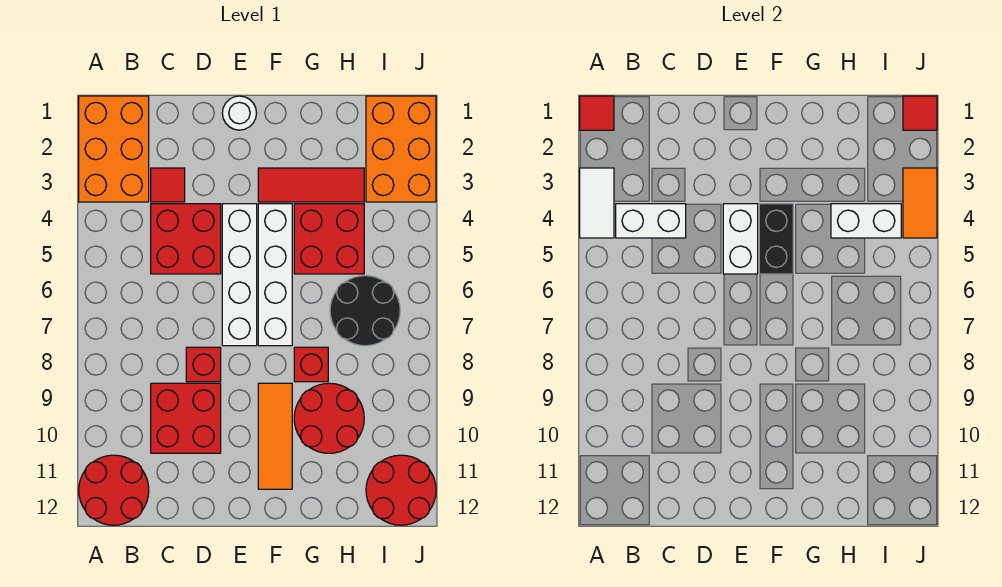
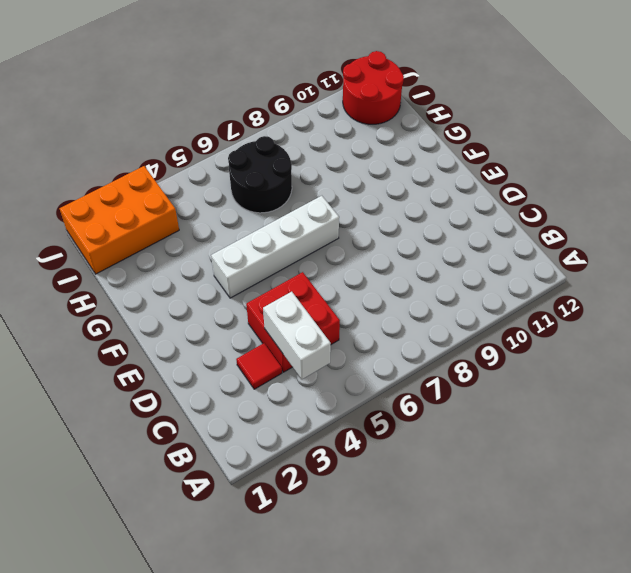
none -> orange 2x3 brick [79,96,149,202]
none -> red 2x2 round brick [79,455,149,525]
none -> red 2x2 brick [151,383,221,453]

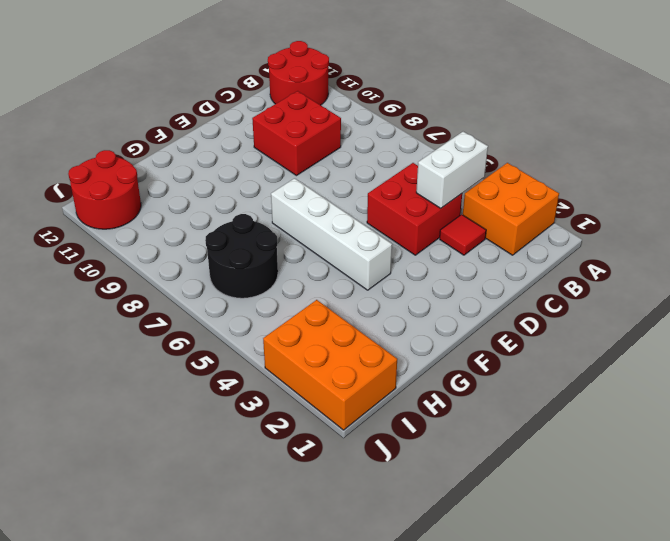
orange 2x2 brick [463,163,559,255] -> orange 2x3 brick [79,96,149,202]
none -> red 1x1 brick [186,347,221,382]
none -> white 1x1 round brick [222,96,256,130]
none -> white 1x4 brick [222,204,257,346]

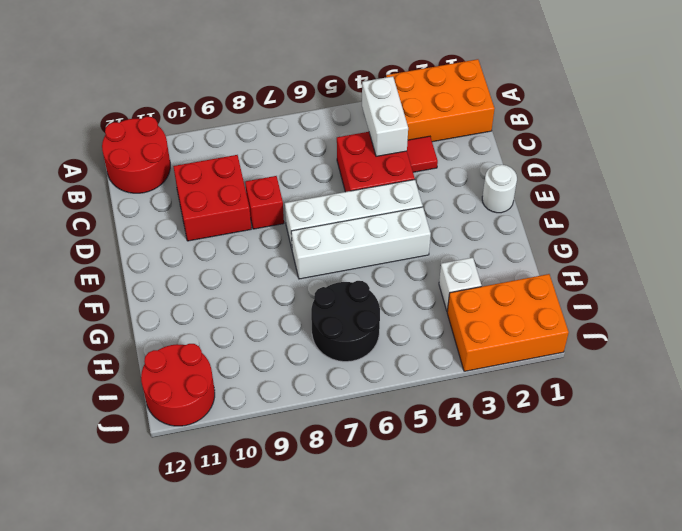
white 1x1 brick [439,258,482,311] -> red 1x3 tile [258,168,364,202]
none -> orange 1x3 tile [258,383,292,489]
none -> red 2x2 brick [294,204,364,274]
none -> red 1x1 brick [294,347,328,382]

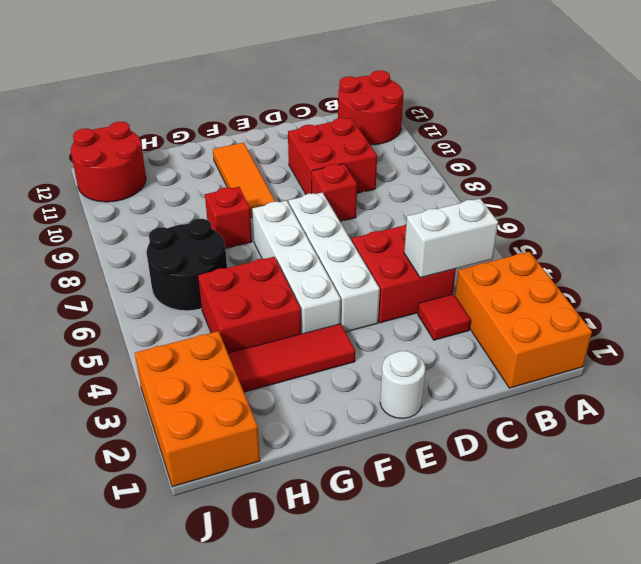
none -> red 2x2 round brick [294,383,364,453]
none -> red 1x1 tile [580,96,614,130]
none -> white 1x2 tile [580,168,614,238]

